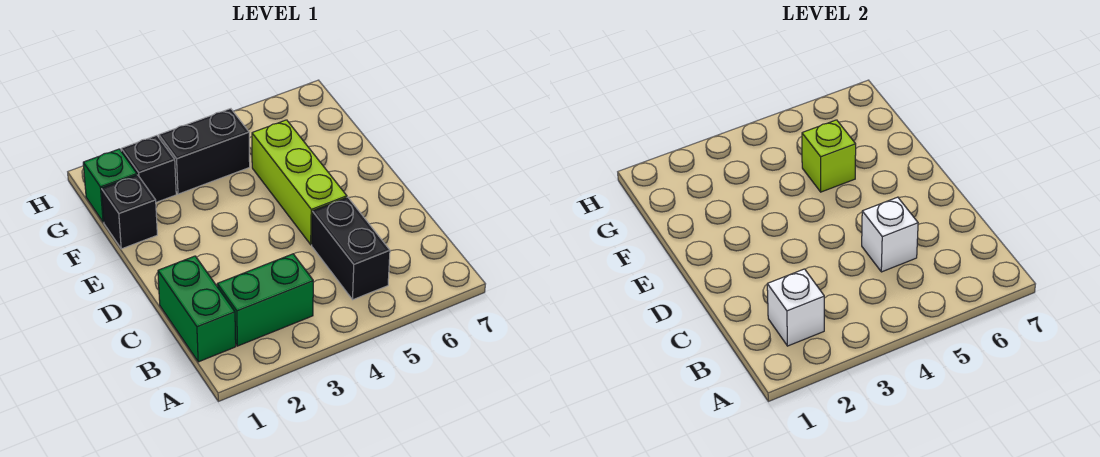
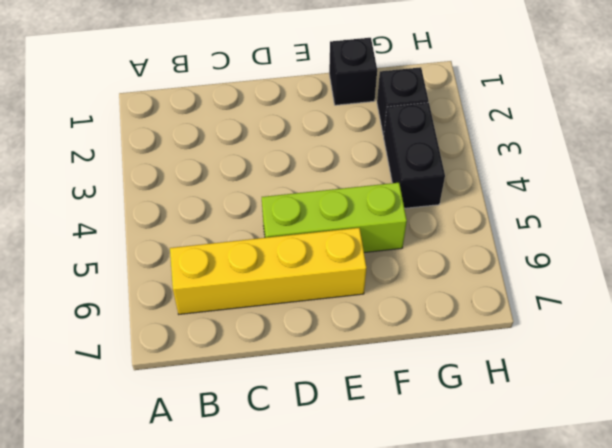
yellow 1x4 brick [170,228,367,314] -> none
none -> green 1x2 brick [158,256,236,362]
none -> green 1x2 brick [217,254,313,346]

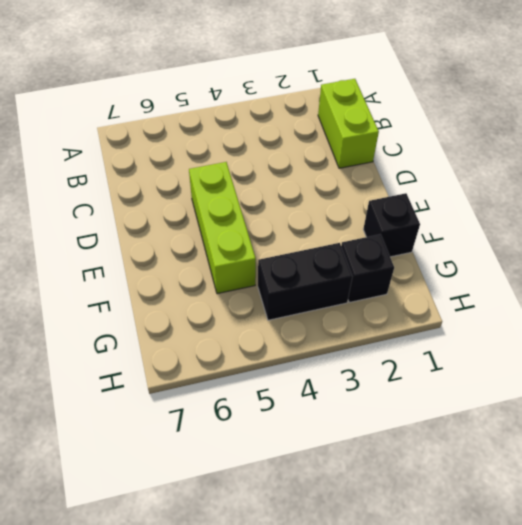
lime 1x2 brick [318,79,379,168] -> green 1x2 brick [158,256,236,362]
none -> green 1x2 brick [217,254,313,346]
none -> black 1x2 brick [312,197,390,300]

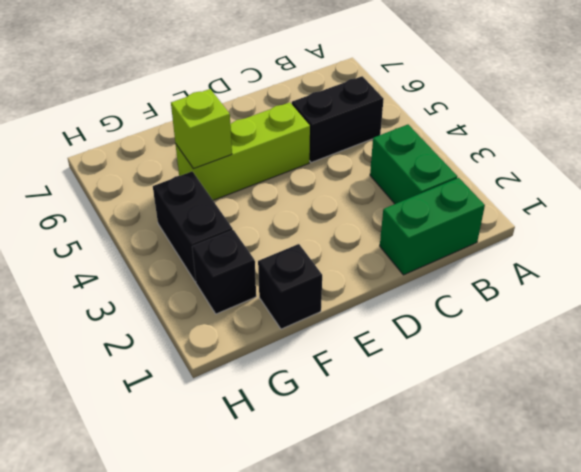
none -> green 1x1 brick [83,149,137,222]
none -> white 1x1 brick [767,269,824,346]

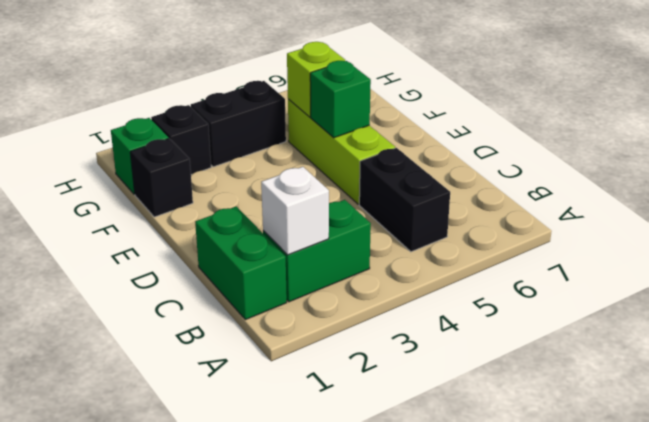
green 1x1 brick [310,61,371,138] -> none
none -> white 1x1 brick [862,197,918,272]

